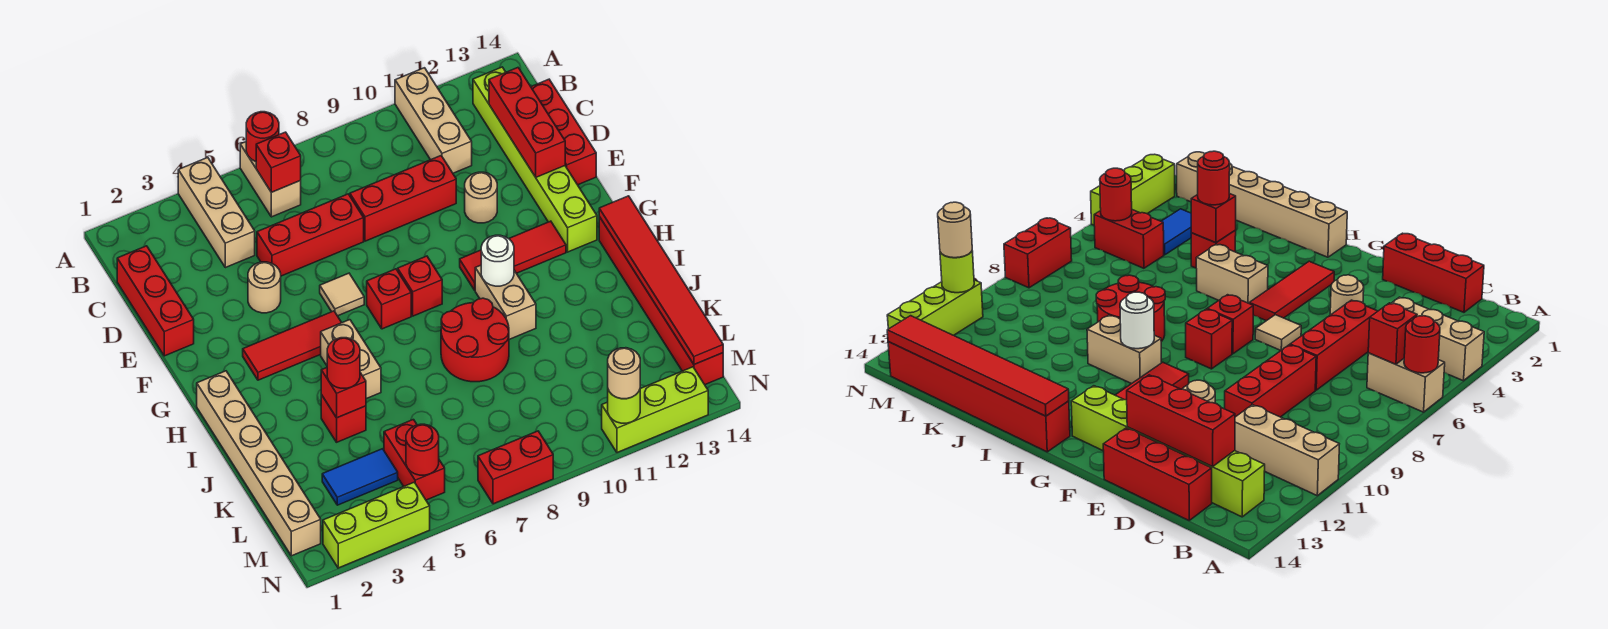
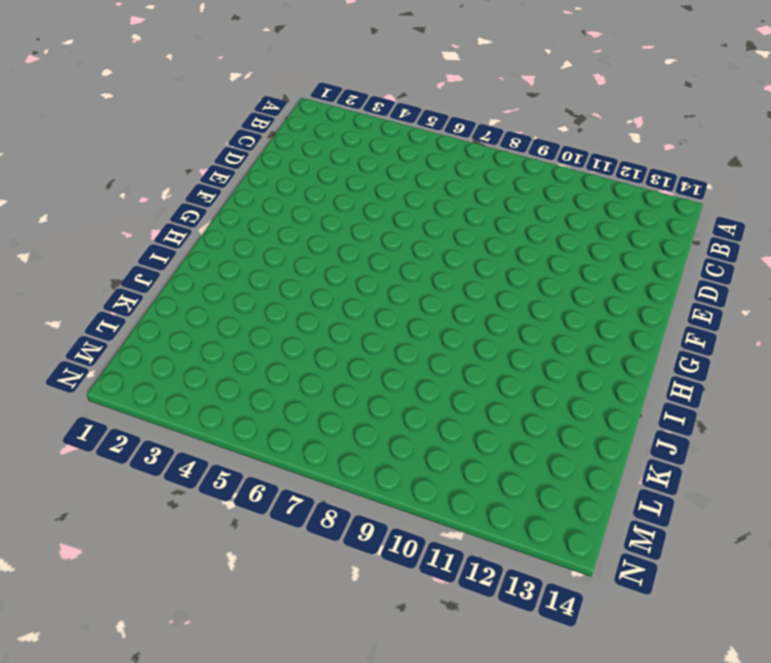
none -> tan 1x3 brick [178,157,255,268]
none -> tan 1x2 brick [240,142,301,217]
none -> tan 1x3 brick [395,68,472,173]
none -> lime 1x6 brick [473,67,597,252]

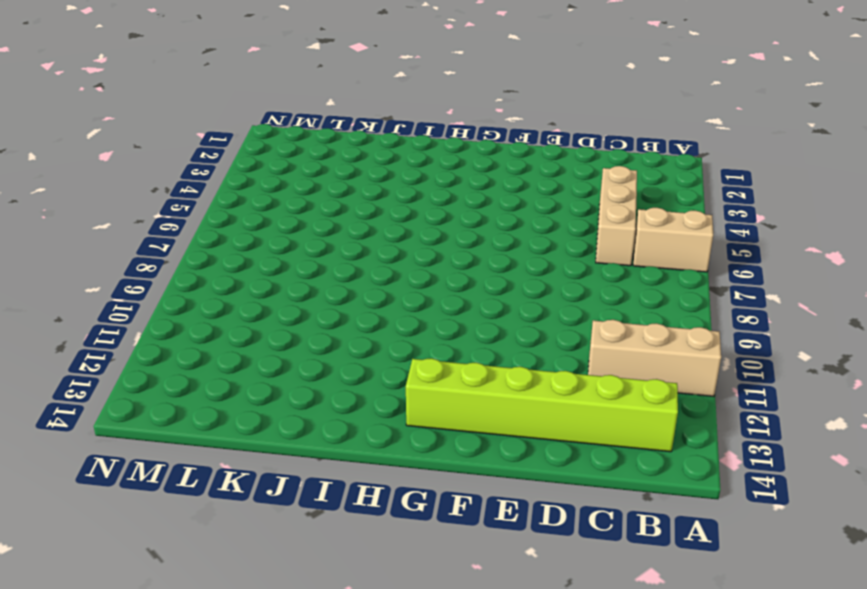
tan 1x3 brick [596,166,637,266] -> tan 1x3 brick turned to [178,157,255,268]
none -> red 1x3 brick [117,246,194,356]
none -> red 1x3 brick [531,79,596,185]
none -> red 1x3 brick [257,194,364,276]
none -> red 1x3 brick [350,156,456,241]

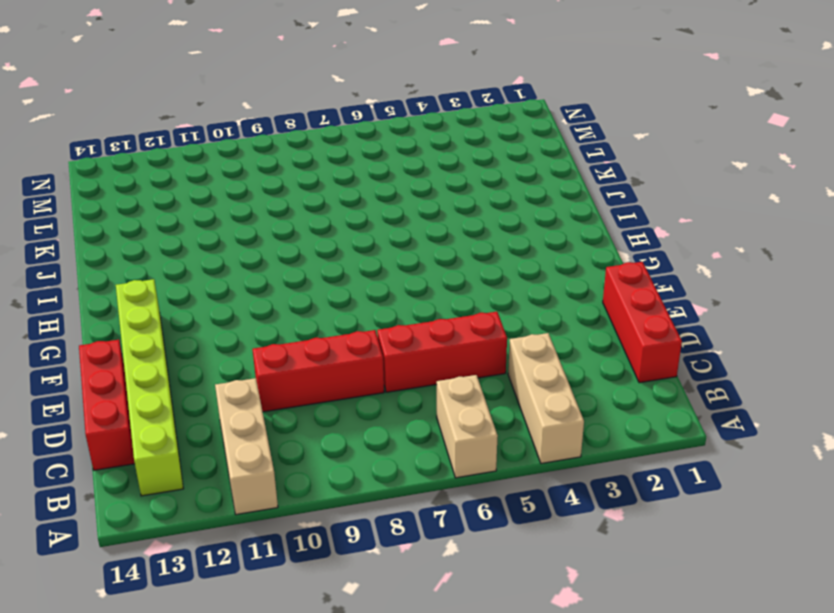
none -> tan 1x1 round brick [248,262,281,313]
none -> tan 1x1 round brick [465,172,497,223]
none -> tan 1x1 tile [320,273,364,316]
none -> red 1x3 tile [243,311,342,380]

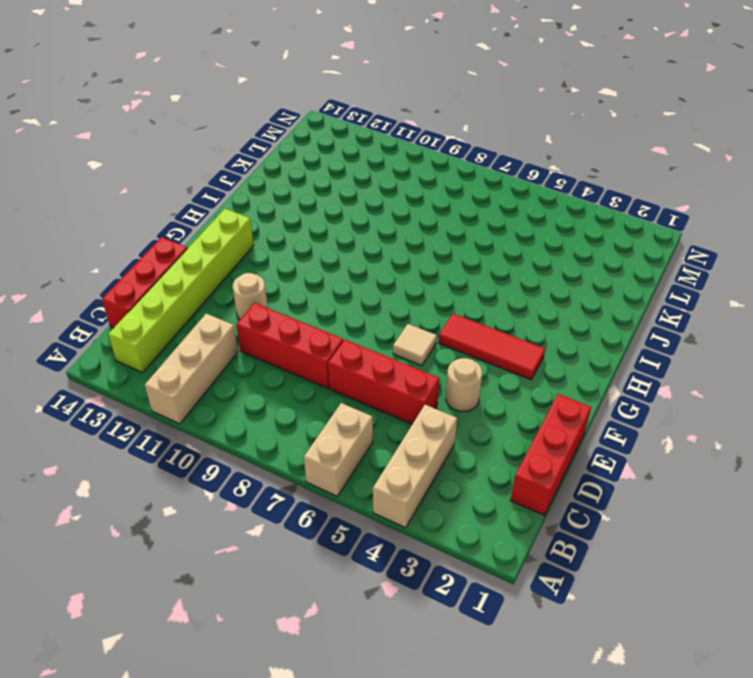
none -> red 1x1 brick [367,269,411,329]
none -> red 1x1 brick [398,256,442,316]
none -> red 1x3 tile [460,221,566,290]
none -> tan 1x6 brick [197,371,321,556]

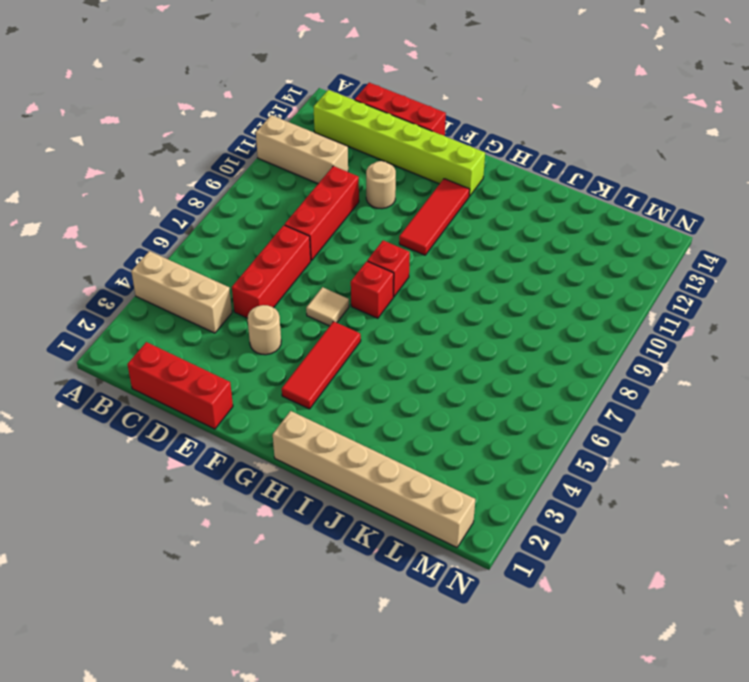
none -> tan 1x2 brick [240,142,301,217]
none -> tan 1x2 brick [321,320,381,399]
none -> tan 1x2 brick [475,265,536,339]
none -> red 1x6 brick [599,217,723,385]

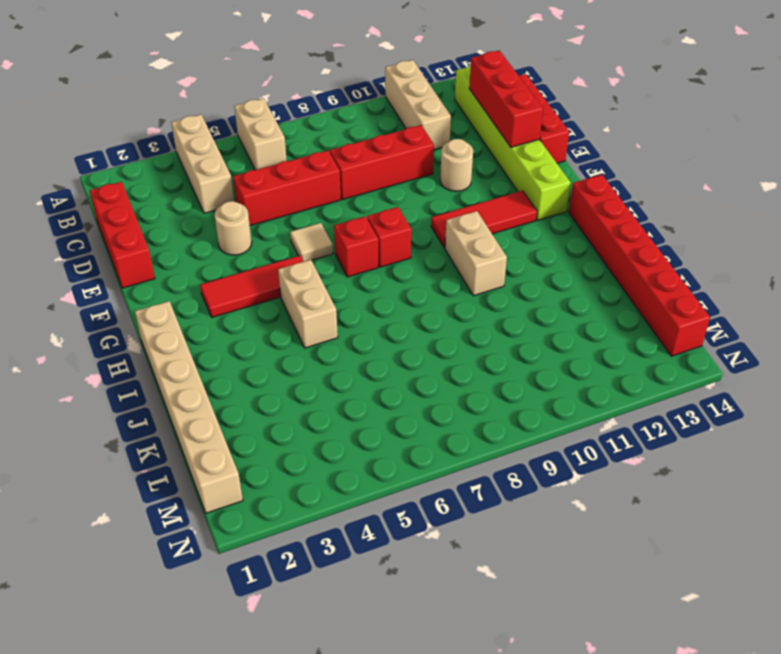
none -> red 2x2 round brick [441,298,509,382]
none -> red 1x1 brick [321,395,366,442]
none -> blue 1x2 tile [322,449,398,505]
none -> red 1x2 brick [384,420,445,500]

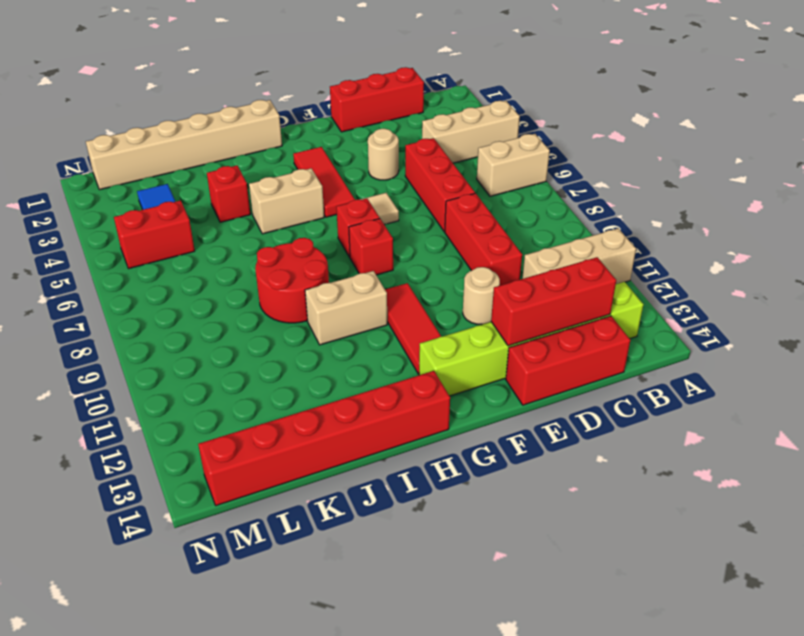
none -> lime 1x3 brick [323,482,430,568]
none -> red 1x2 brick [478,431,553,504]
none -> lime 1x3 brick [602,367,708,453]
none -> red 1x1 round brick [246,112,279,161]

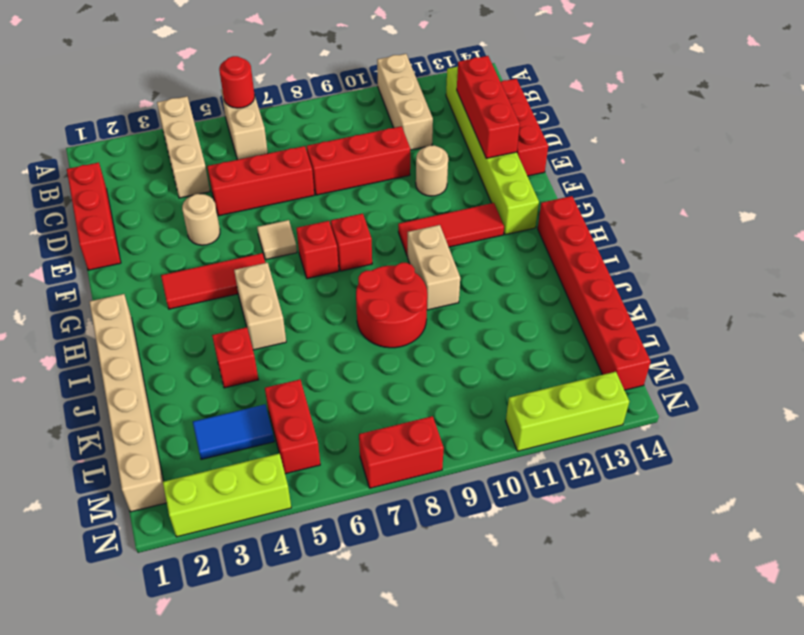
none -> red 1x1 brick [256,132,301,192]
none -> white 1x1 round brick [481,235,514,286]
none -> red 1x6 tile [599,196,723,365]
none -> red 1x1 brick [321,368,366,418]

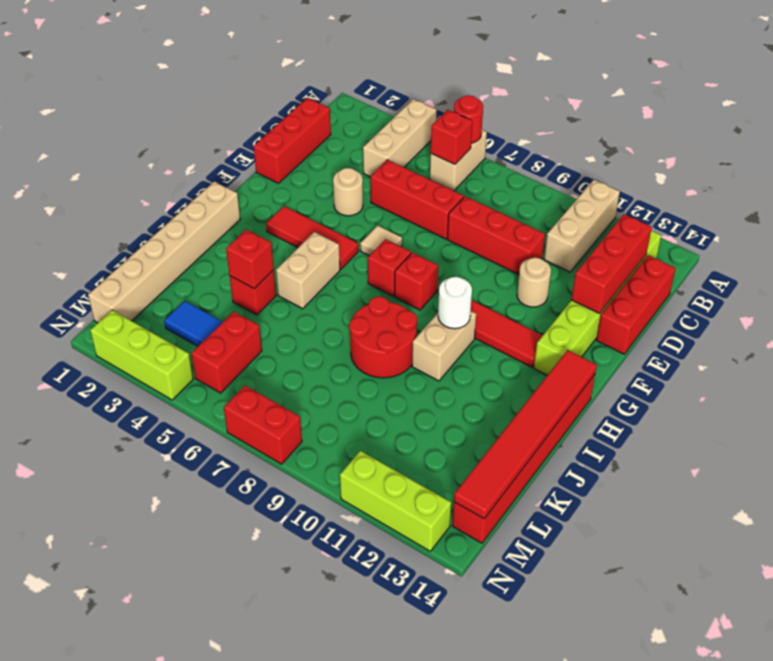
none -> red 1x1 round brick [406,424,439,475]
none -> lime 1x1 round brick [608,390,640,423]
none -> red 1x1 round brick [327,338,360,388]
none -> tan 1x1 round brick [608,348,640,399]

